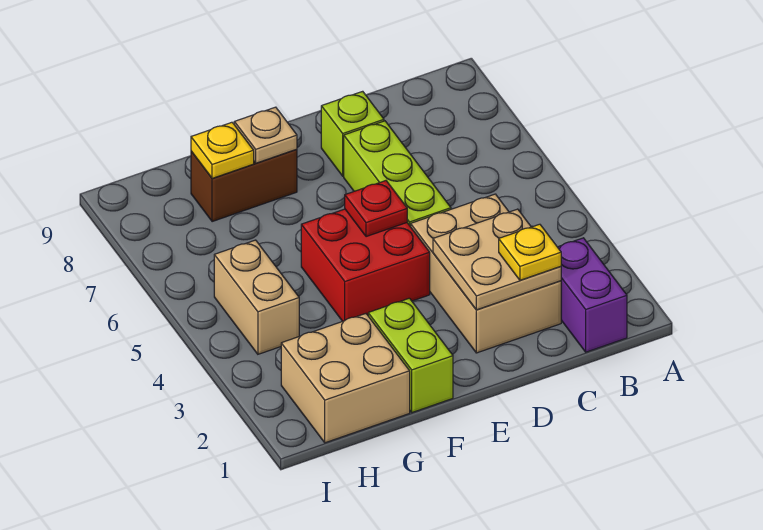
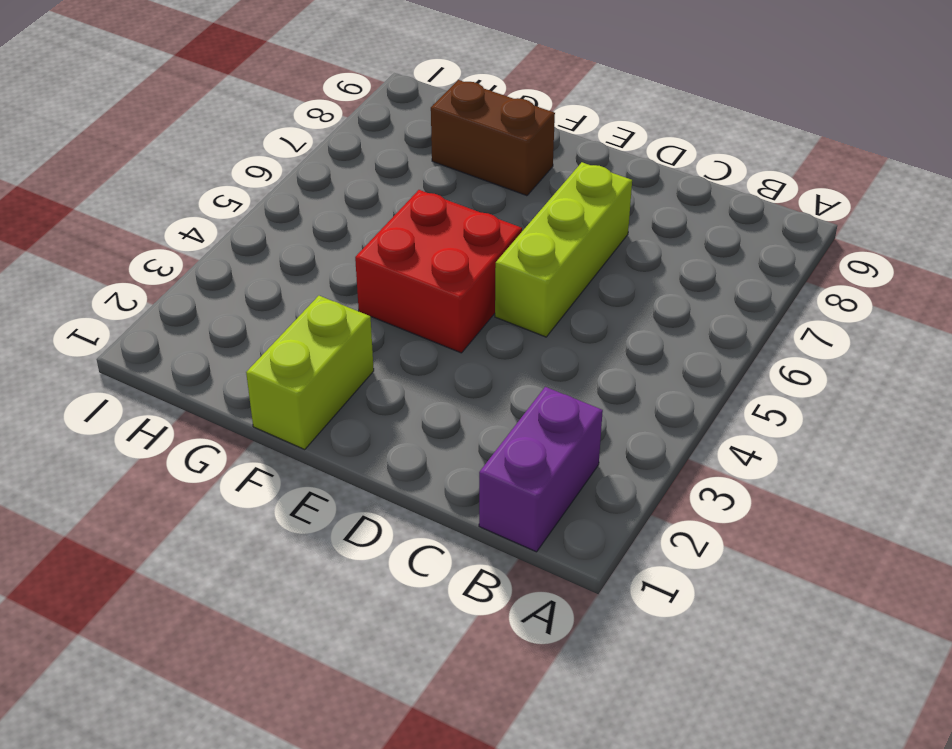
none -> tan 2x3 brick [411,194,561,353]
none -> lime 1x1 brick [321,91,384,176]
none -> tan 2x2 brick [281,314,410,443]

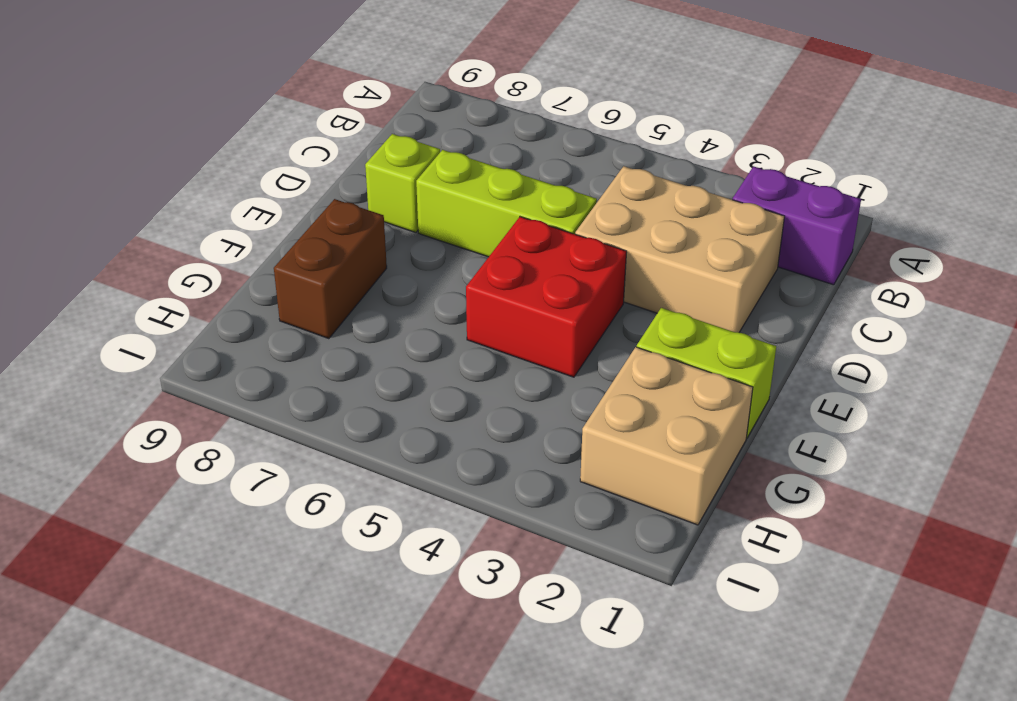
none -> tan 1x2 brick [214,240,299,354]
none -> tan 2x2 plate [433,209,561,310]
none -> red 1x1 plate [345,181,407,237]

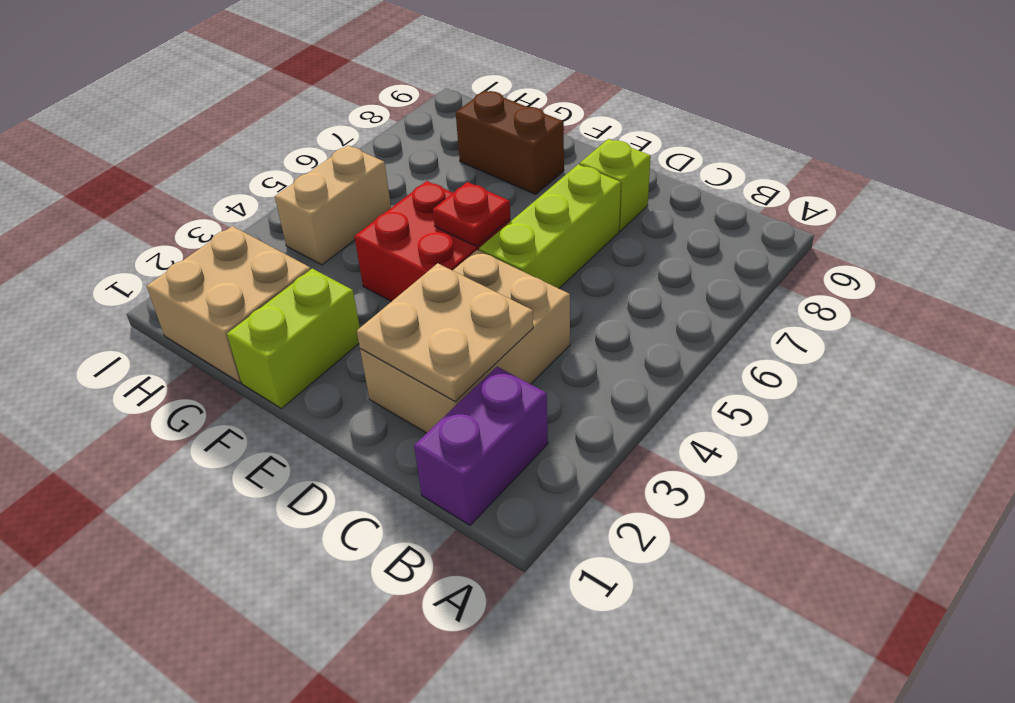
none -> tan 1x1 plate [234,107,297,163]
none -> yellow 1x1 plate [191,122,254,178]
none -> yellow 1x1 plate [499,224,561,280]

